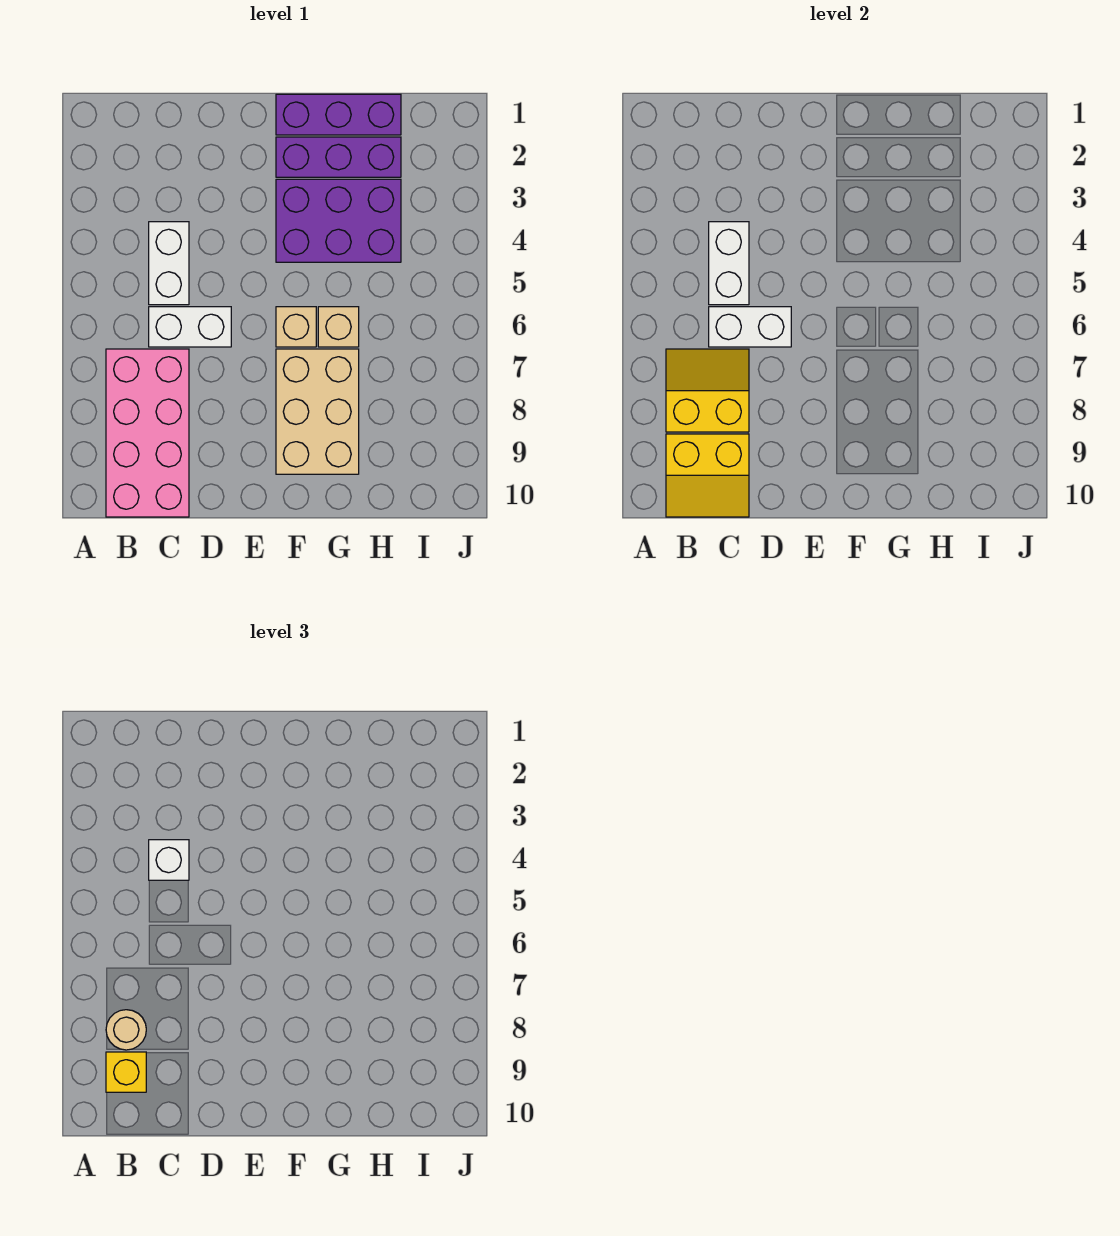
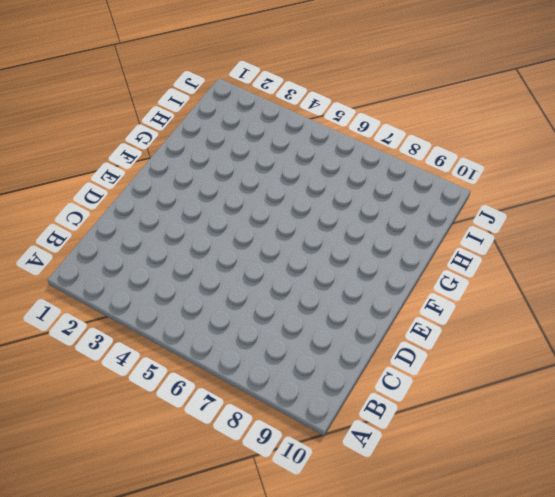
none -> pink 2x4 brick [106,349,189,517]
none -> white 1x2 brick [149,222,189,305]
none -> white 1x2 brick [149,307,231,347]

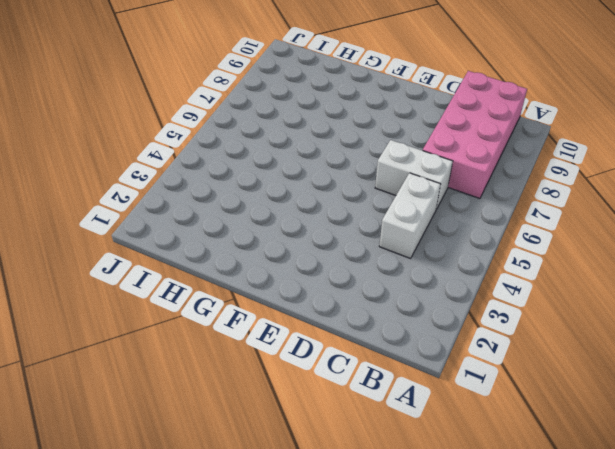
none -> purple 1x3 brick [276,94,401,135]
none -> purple 1x3 brick [276,137,401,177]
none -> purple 2x3 brick [276,179,401,262]

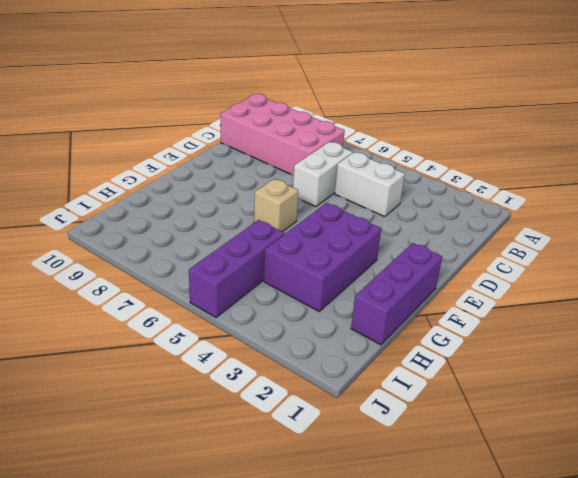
purple 1x3 brick [189,220,284,318] -> purple 1x3 brick moved to [276,137,401,177]
none -> tan 2x3 brick [276,349,359,474]
none -> tan 1x1 brick [318,307,359,347]
none -> yellow 2x2 slope [666,349,749,432]

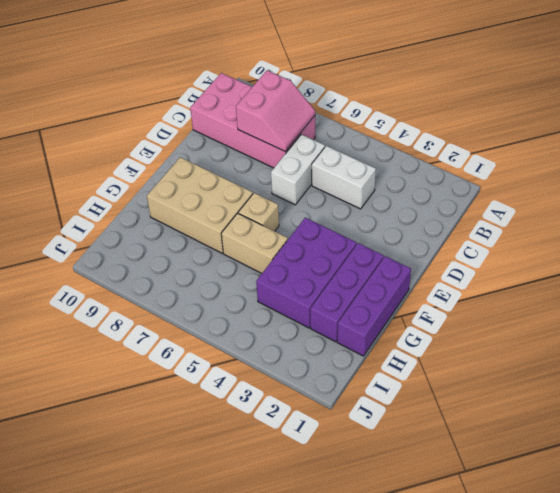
pink 2x2 slope [236,70,315,151] -> yellow 2x2 slope [666,349,749,432]
tan 1x2 brick [221,213,288,273] -> tan 1x1 brick [318,307,359,347]
none -> yellow 2x2 slope [666,434,749,517]
none -> white 1x2 brick [709,222,749,305]
none -> white 1x2 brick [709,307,791,347]

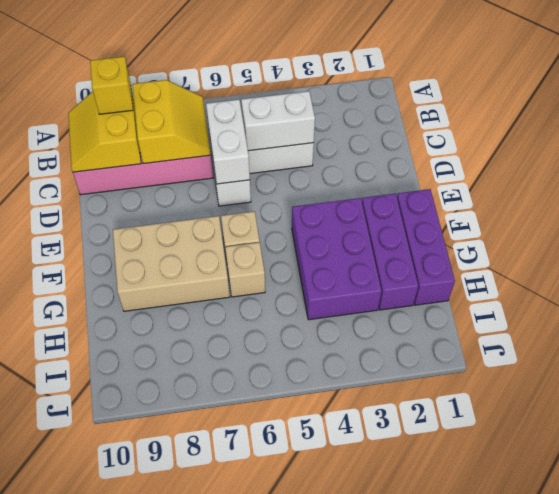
none -> tan 1x1 round brick [106,1010,146,1050]
none -> white 1x1 brick [149,840,189,880]

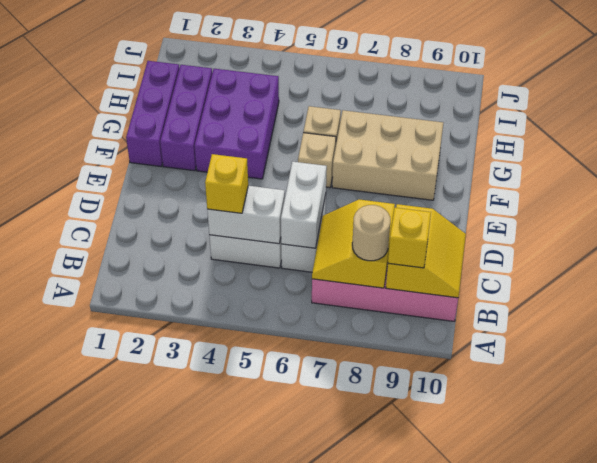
yellow 1x1 brick [205,154,248,213] -> white 1x1 brick [149,840,189,880]

